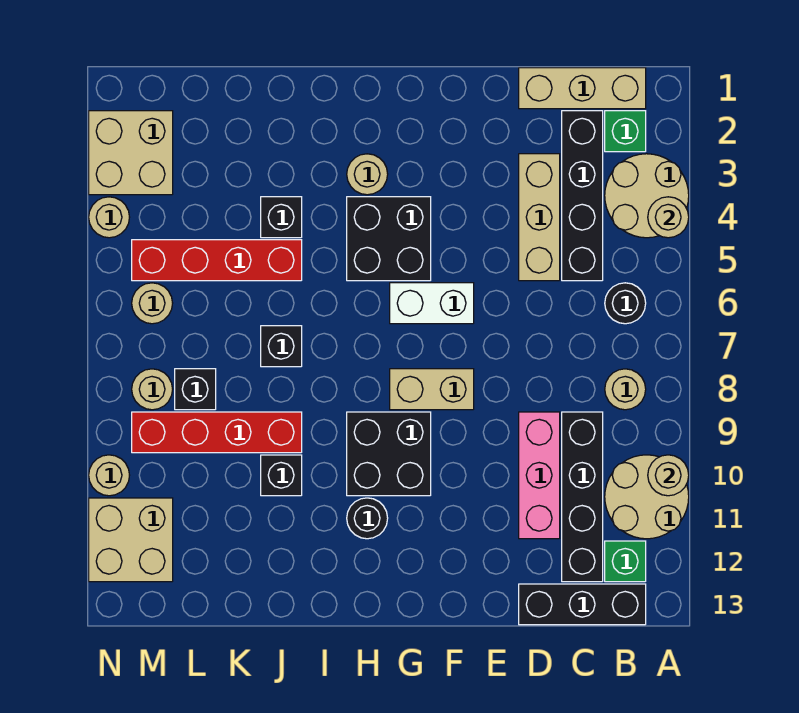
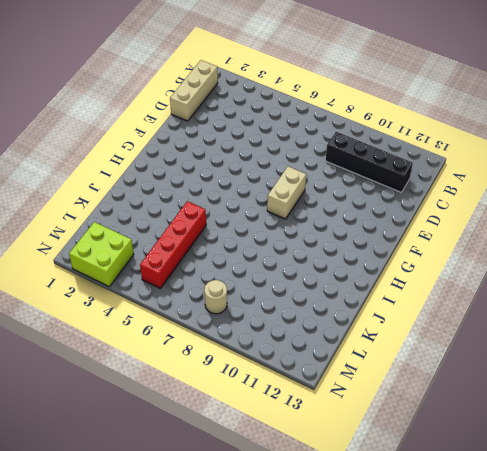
lime 2x2 brick [69,222,134,286] -> tan 2x2 brick [89,111,173,195]
none -> tan 2x2 round brick [605,154,689,238]
none -> tan 2x2 round brick [605,455,689,539]
none -> green 1x1 brick [605,111,646,152]
none -> black 1x1 round brick [605,283,646,324]

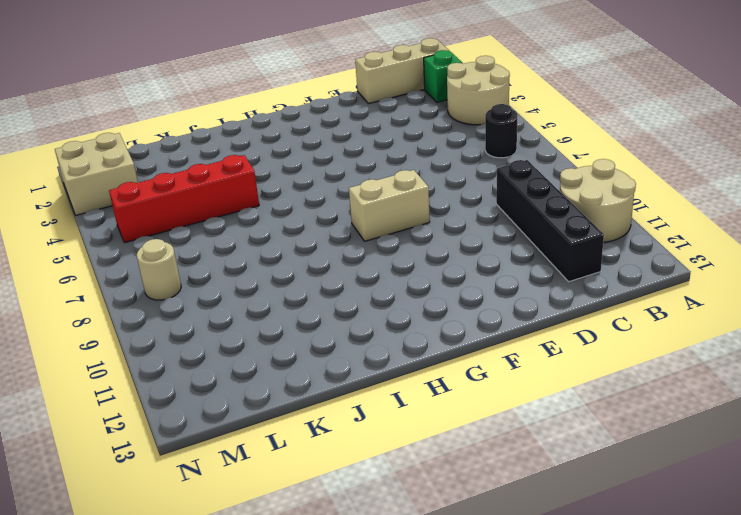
none -> tan 1x1 round brick [605,369,646,410]
none -> green 1x1 brick [605,541,646,582]
none -> black 1x3 brick [519,584,646,625]
none -> black 1x4 brick [562,111,603,281]

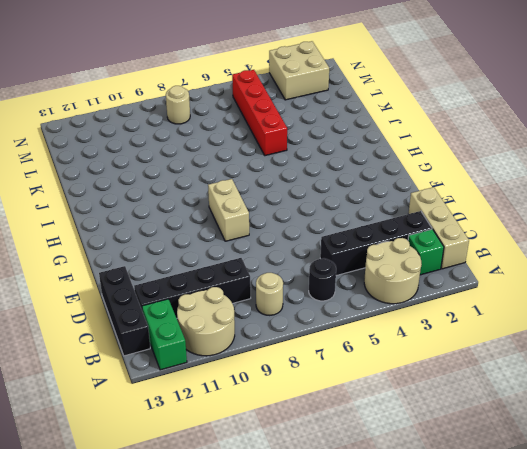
green 1x2 brick [142,299,187,370] -> green 1x1 brick [605,541,646,582]
none -> tan 1x3 brick [519,154,560,281]
none -> pink 1x3 brick [519,412,560,539]
none -> white 1x2 brick [390,283,474,324]
none -> black 2x2 brick [347,197,431,281]

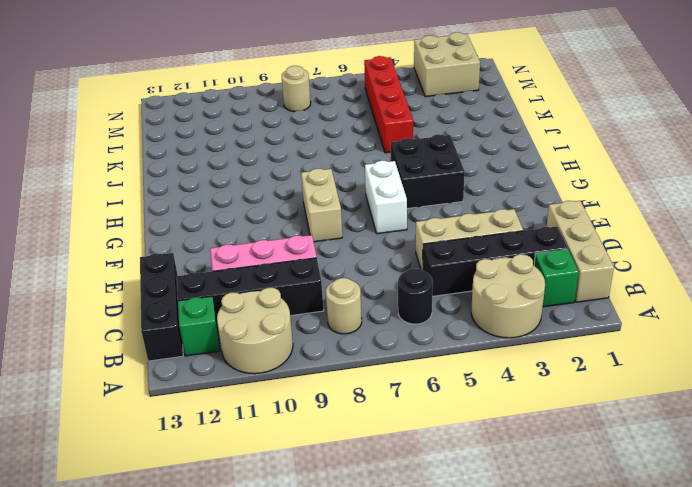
none -> black 2x2 brick [347,412,431,496]
none -> tan 1x1 round brick [347,154,388,195]
none -> black 1x1 round brick [347,498,388,539]
none -> black 1x1 brick [261,197,302,238]

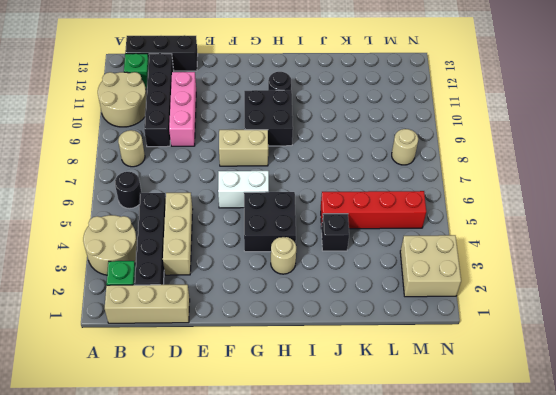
none -> black 1x1 brick [261,326,302,367]
none -> red 1x4 brick [132,412,302,453]
none -> black 1x1 brick [261,455,302,496]
none -> black 1x1 brick [175,369,216,410]

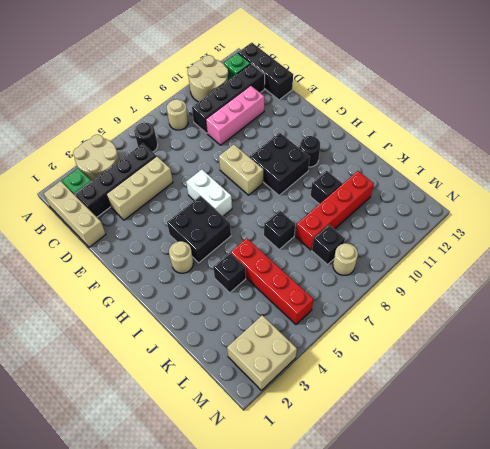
red 1x4 brick [296,171,374,250] -> red 1x4 brick turned to [132,412,302,453]
none -> tan 1x1 round brick [132,283,173,324]
none -> tan 2x2 brick [89,498,173,582]
none -> tan 1x1 round brick [89,197,130,238]
none -> tan 1x1 round brick [89,455,130,496]

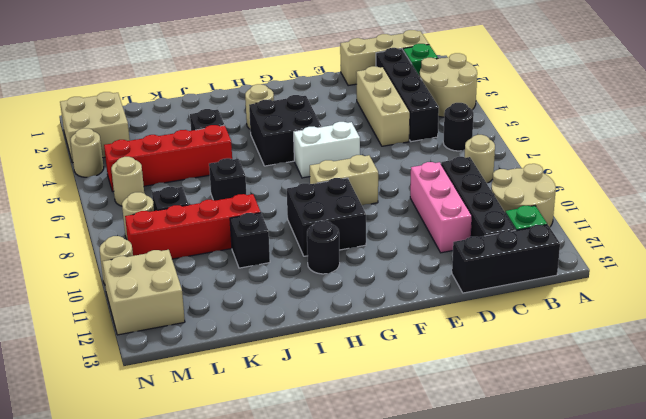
none -> tan 1x1 round brick [648,197,689,238]
none -> tan 1x1 round brick [648,455,689,496]

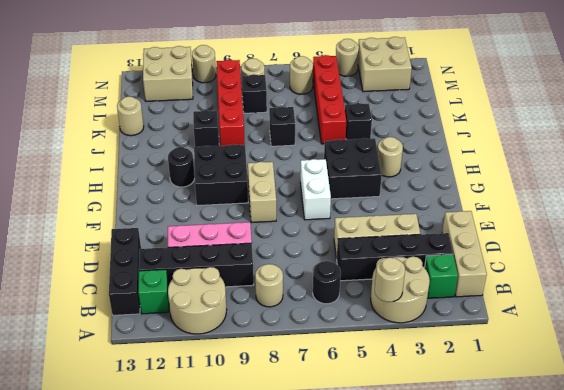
tan 1x1 round brick [117,96,144,136] -> tan 1x1 round brick moved to [648,455,689,496]

